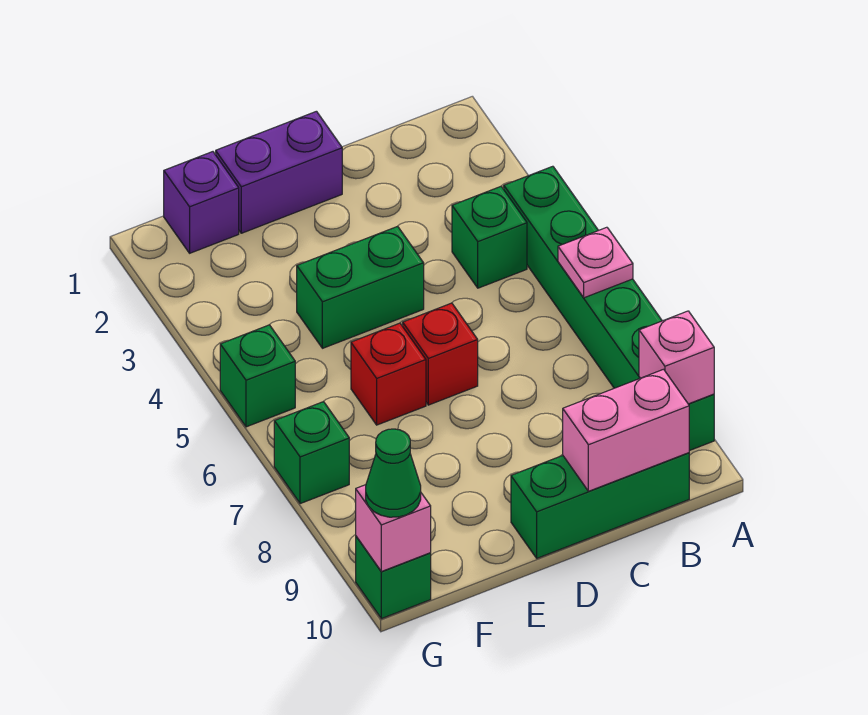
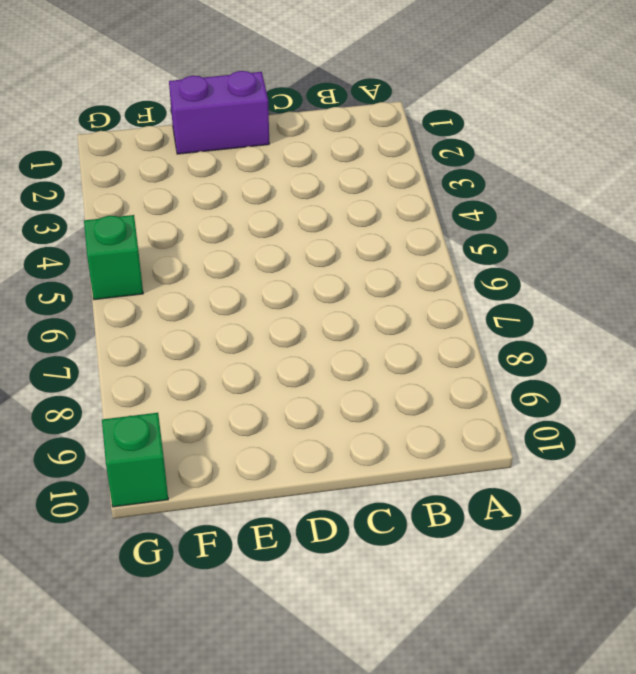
none -> green 1x6 brick [504,166,714,451]
none -> green 1x1 brick [452,187,527,288]
none -> green 1x3 brick [511,453,689,558]

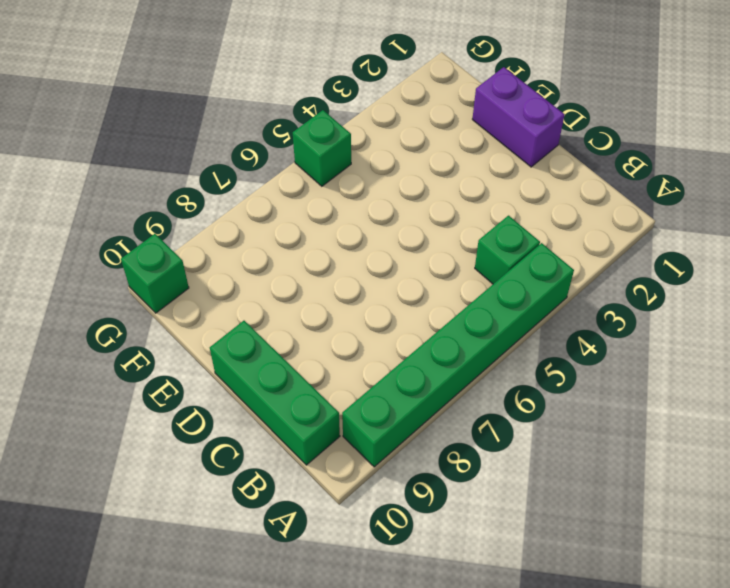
none -> green 1x2 brick [297,226,424,348]
none -> red 1x1 brick [403,303,478,405]
none -> red 1x1 brick [351,323,426,425]

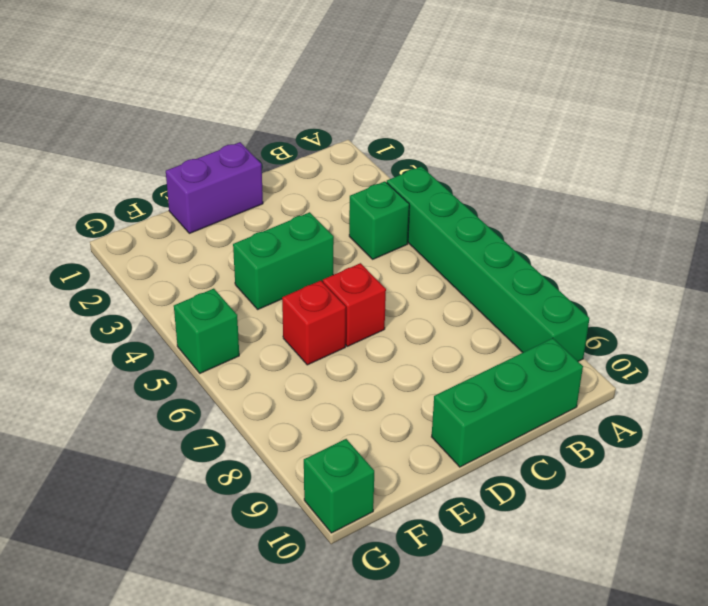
none -> purple 1x1 brick [164,152,239,253]
none -> green 1x1 brick [274,402,349,504]
none -> pink 1x1 plate [558,227,633,298]

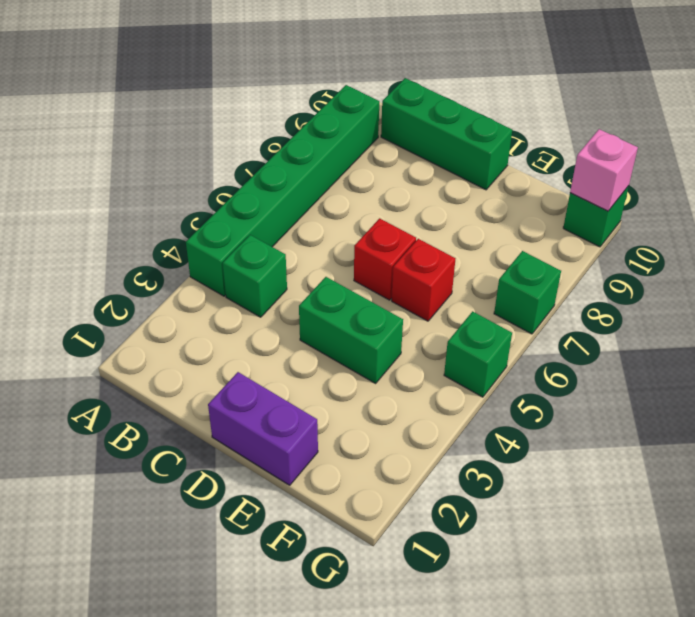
none -> purple 1x1 brick [164,152,239,253]
none -> pink 1x1 plate [558,227,633,298]
none -> pink 1x1 brick [639,311,714,404]

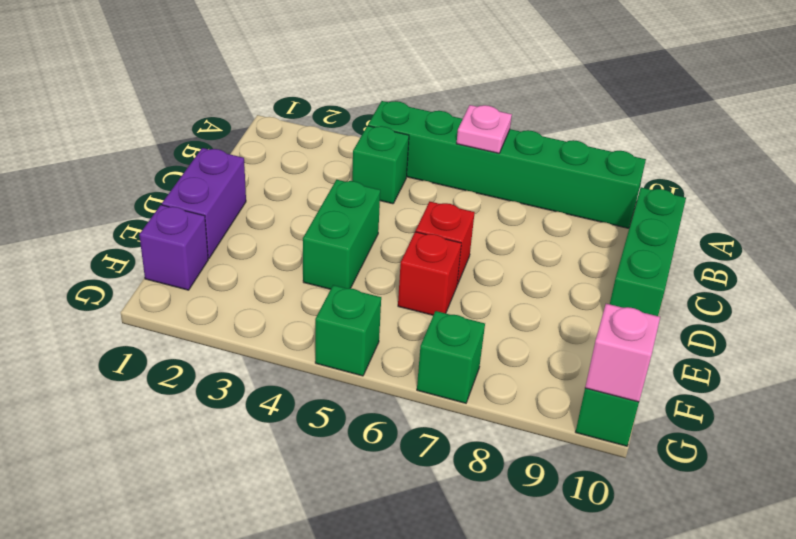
none -> pink 1x1 brick [639,311,714,404]
none -> pink 1x2 brick [563,369,689,491]
none -> green 1x1 cone [366,429,421,517]

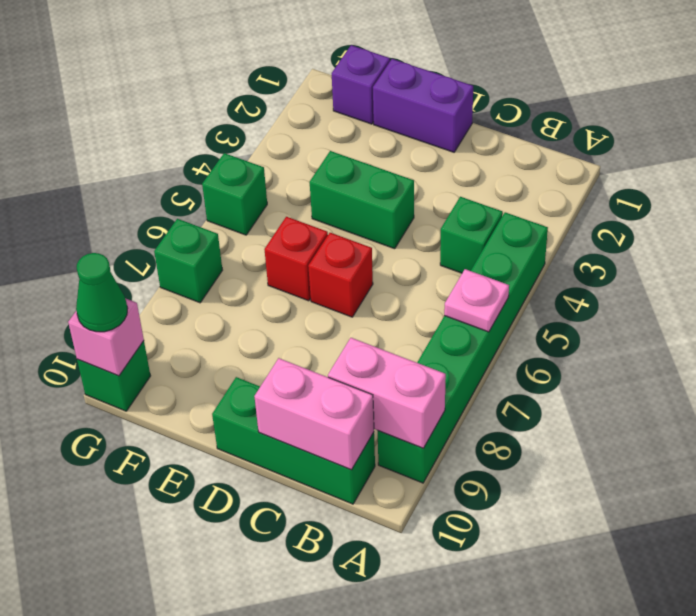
pink 1x2 brick [328,338,446,448] -> pink 1x1 brick [639,311,714,404]

